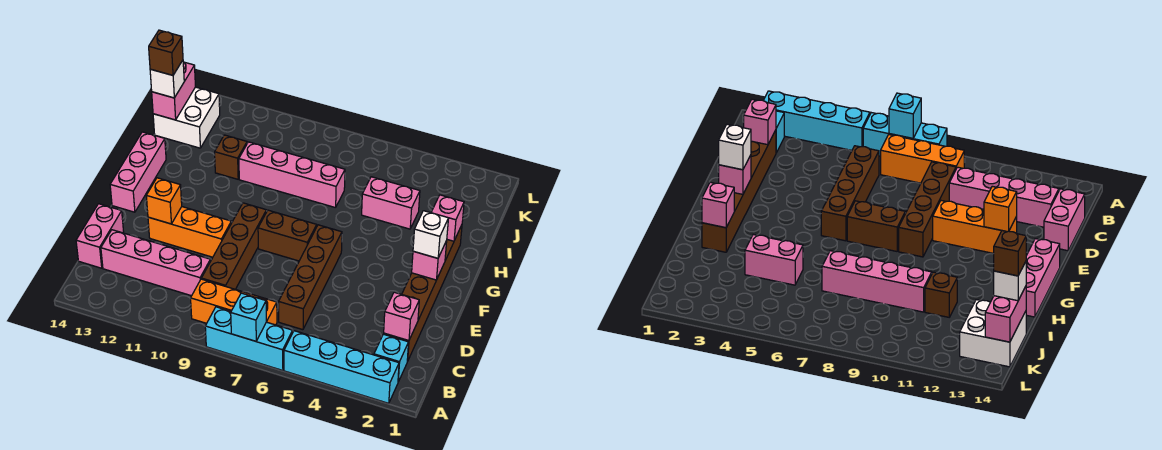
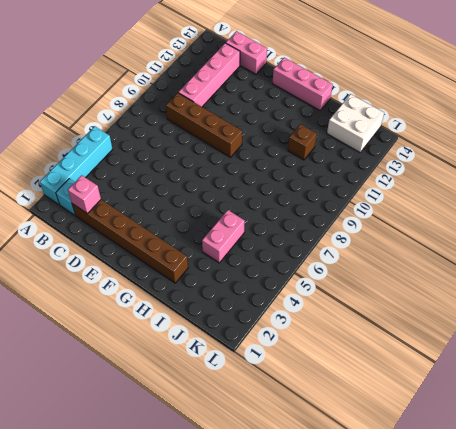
none -> cyan 1x3 brick [205,307,293,371]
none -> orange 1x3 brick [191,279,277,325]
none -> brown 1x4 brick [279,225,342,330]

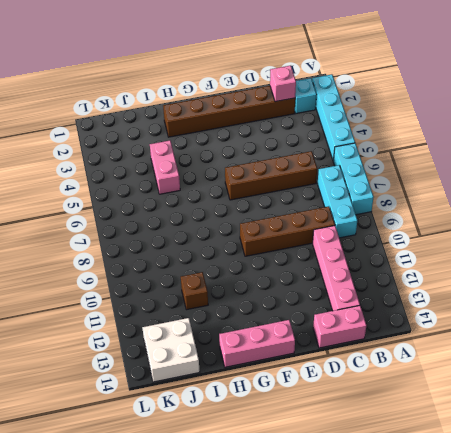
cyan 1x3 brick [318,165,357,238] -> orange 1x3 brick [191,279,277,325]
none -> orange 1x3 brick [148,207,231,257]
none -> brown 1x2 brick [258,210,317,261]
none -> pink 1x4 brick [239,142,345,208]

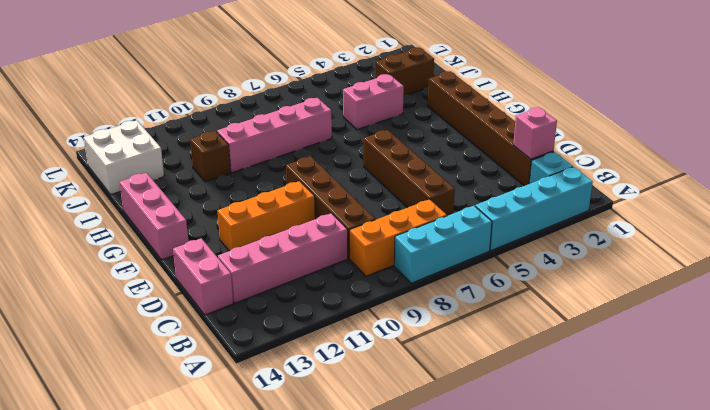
brown 1x2 brick [375,47,434,95] -> brown 1x2 brick moved to [258,210,317,261]
none -> cyan 1x1 brick [231,293,266,341]
none -> orange 1x1 brick [146,178,182,224]
none -> pink 1x1 brick [412,241,447,280]

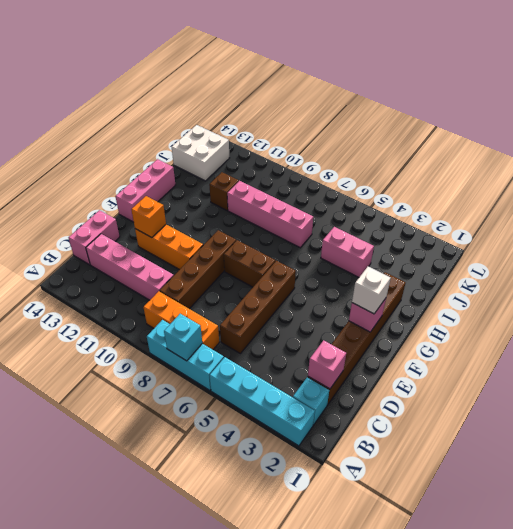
none -> pink 1x1 brick [431,195,464,241]
none -> pink 1x2 brick [152,62,195,120]
none -> white 1x1 brick [150,60,184,98]

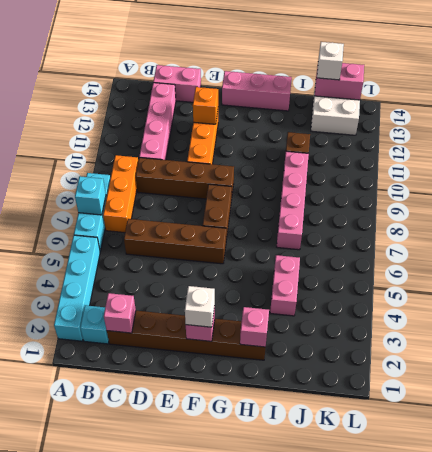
none -> brown 1x1 brick [149,30,183,75]

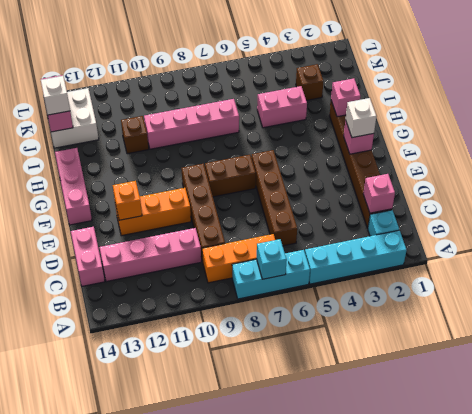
brown 1x1 brick [296,64,324,100] -> brown 1x1 brick moved to [149,30,183,75]

